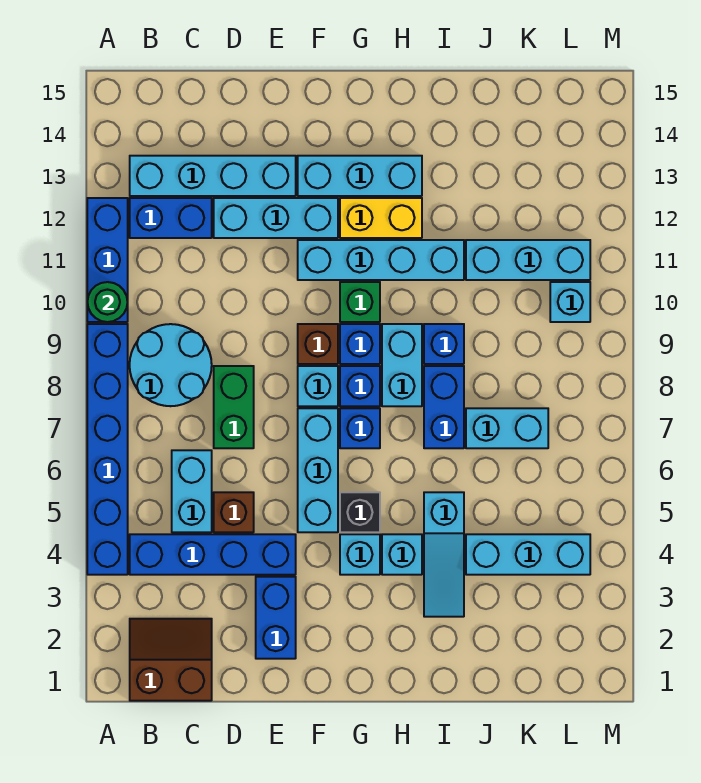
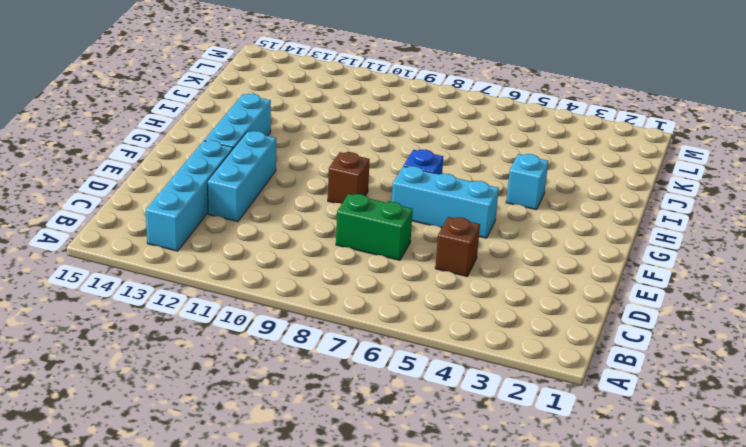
none -> blue 1x6 brick [87,324,128,575]
none -> blue 1x3 brick [87,198,128,322]
none -> brown 2x2 slope [130,619,212,701]
none -> blue 1x4 brick [130,534,296,575]

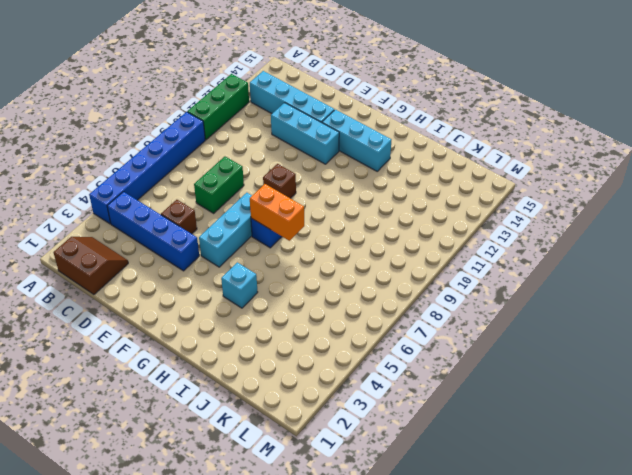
green 1x3 brick [187,74,249,140] -> blue 1x3 brick [87,198,128,322]
orange 1x2 brick [250,184,304,241] -> none
none -> cyan 2x2 round brick [130,324,212,406]
none -> blue 1x2 brick [130,198,212,238]
none -> cyan 1x2 brick [172,450,212,532]
none -> blue 1x2 brick [256,577,296,659]

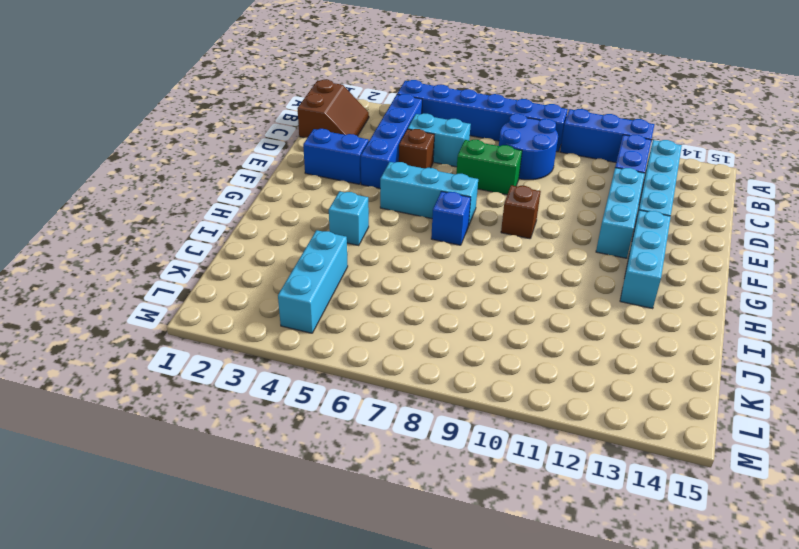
blue 2x2 round brick [499,114,558,180] -> cyan 2x2 round brick [130,324,212,406]
none -> cyan 1x1 brick [298,366,338,406]
none -> cyan 1x4 brick [298,240,464,280]
none -> cyan 1x1 brick [340,534,380,575]
none -> black 1x1 brick [340,492,380,532]

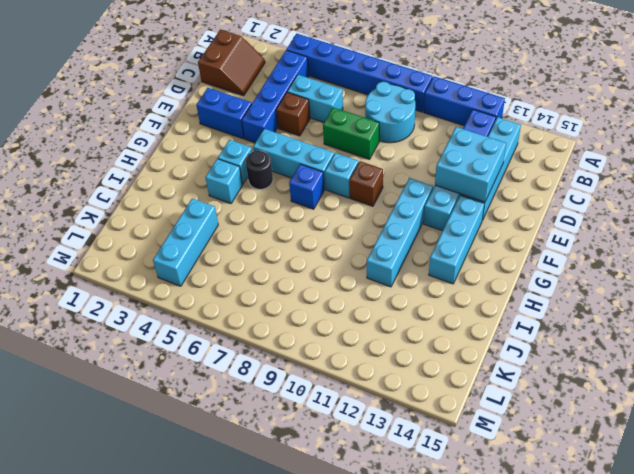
cyan 2x2 brick [435,127,506,202] -> none
black 1x1 round brick [246,151,273,189] -> black 1x1 brick [340,492,380,532]
none -> blue 1x1 brick [340,366,380,406]
none -> blue 1x1 brick [340,324,380,364]
none -> green 1x1 brick [340,282,380,322]
none -> yellow 1x2 brick [340,198,422,238]

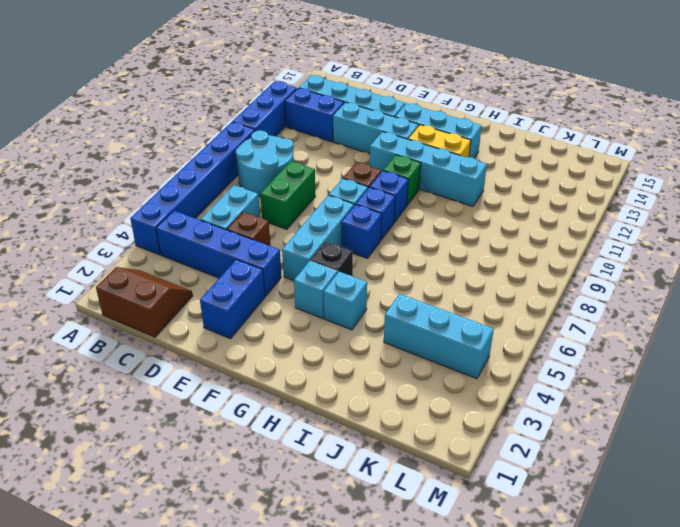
none -> cyan 1x2 brick [382,324,422,406]
none -> cyan 1x3 slope [424,492,464,617]
none -> blue 1x2 brick [424,366,464,448]
none -> blue 1x1 brick [424,324,464,364]

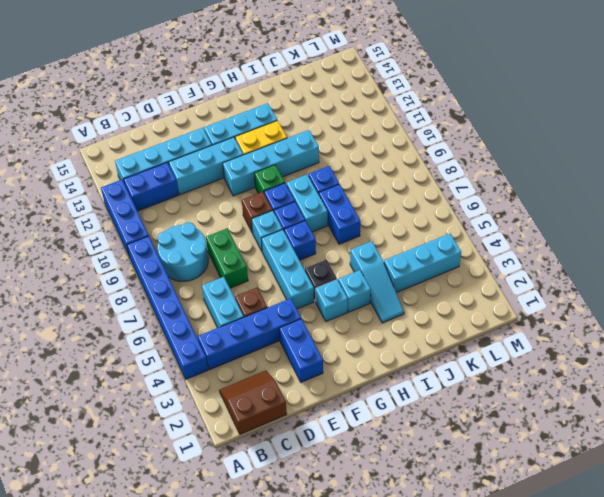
none -> cyan 1x2 brick [466,408,548,448]
none -> cyan 1x3 brick [466,240,590,280]
none -> cyan 1x1 brick [550,282,590,322]
none -> green 1x1 round brick [87,282,127,322]

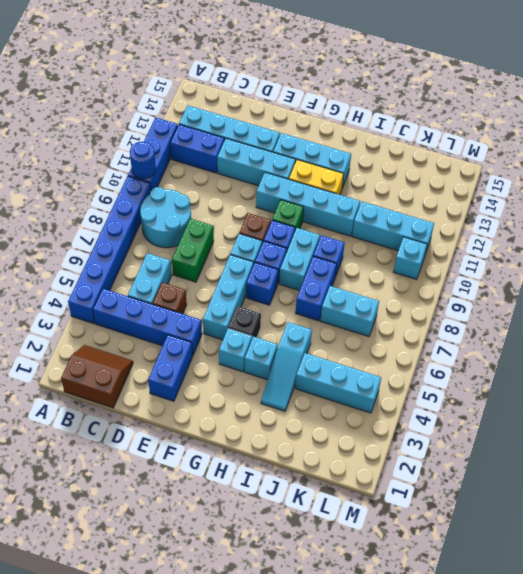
blue 1x1 round brick [130,142,156,179] -> green 1x1 round brick [87,282,127,322]

